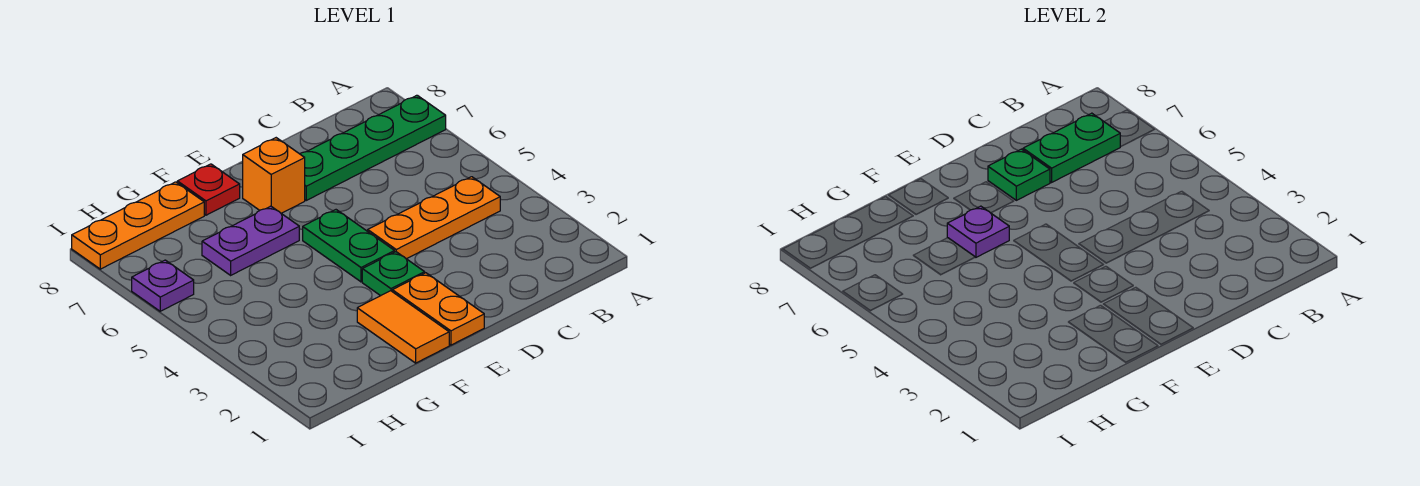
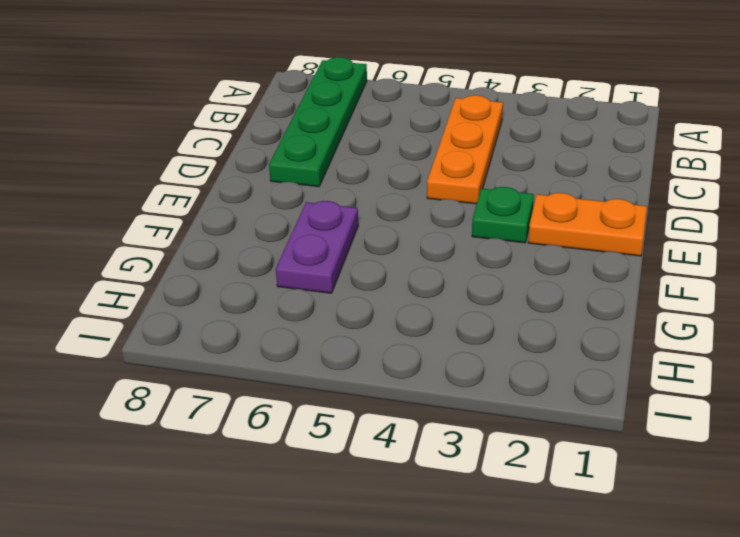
none -> green 1x2 plate [303,210,395,282]
none -> orange 1x1 brick [243,138,305,213]
none -> orange 1x2 tile [357,291,449,363]

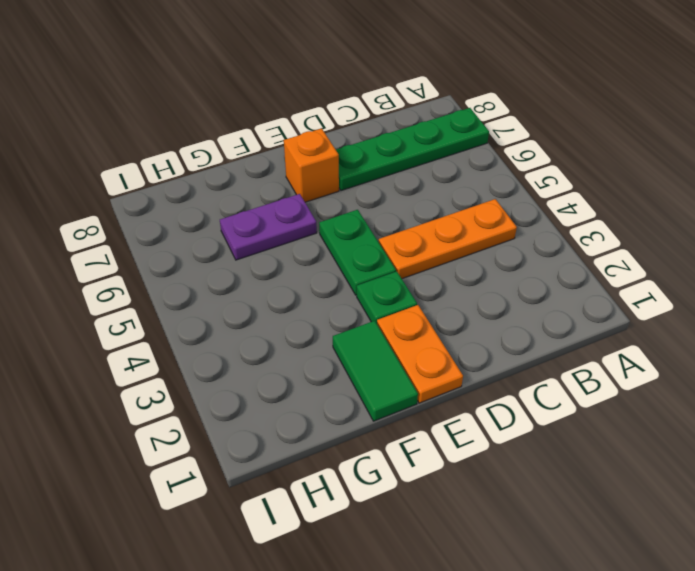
green 1x2 tile [333,321,418,421] -> orange 1x2 tile [357,291,449,363]
none -> red 1x1 plate [177,164,240,215]
none -> orange 1x3 plate [72,182,204,269]
none -> purple 1x1 plate [132,260,194,311]

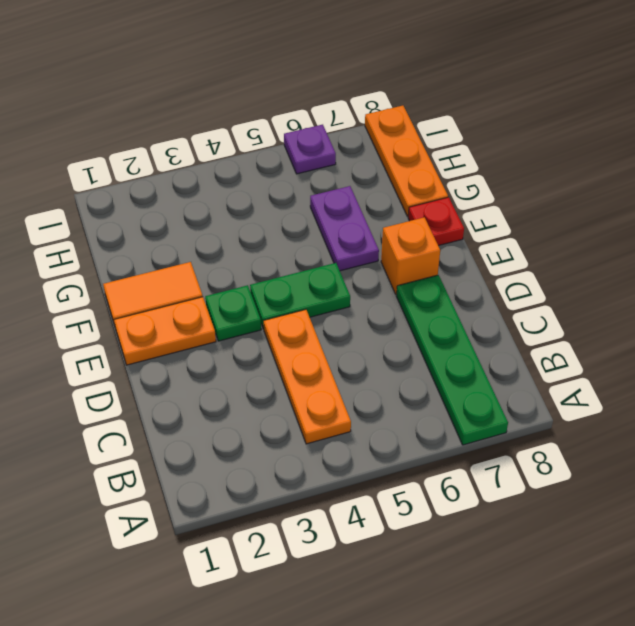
none -> green 1x2 plate [1023,113,1120,182]
none -> green 1x1 plate [988,149,1050,200]
none -> purple 1x1 plate [947,206,1009,257]

